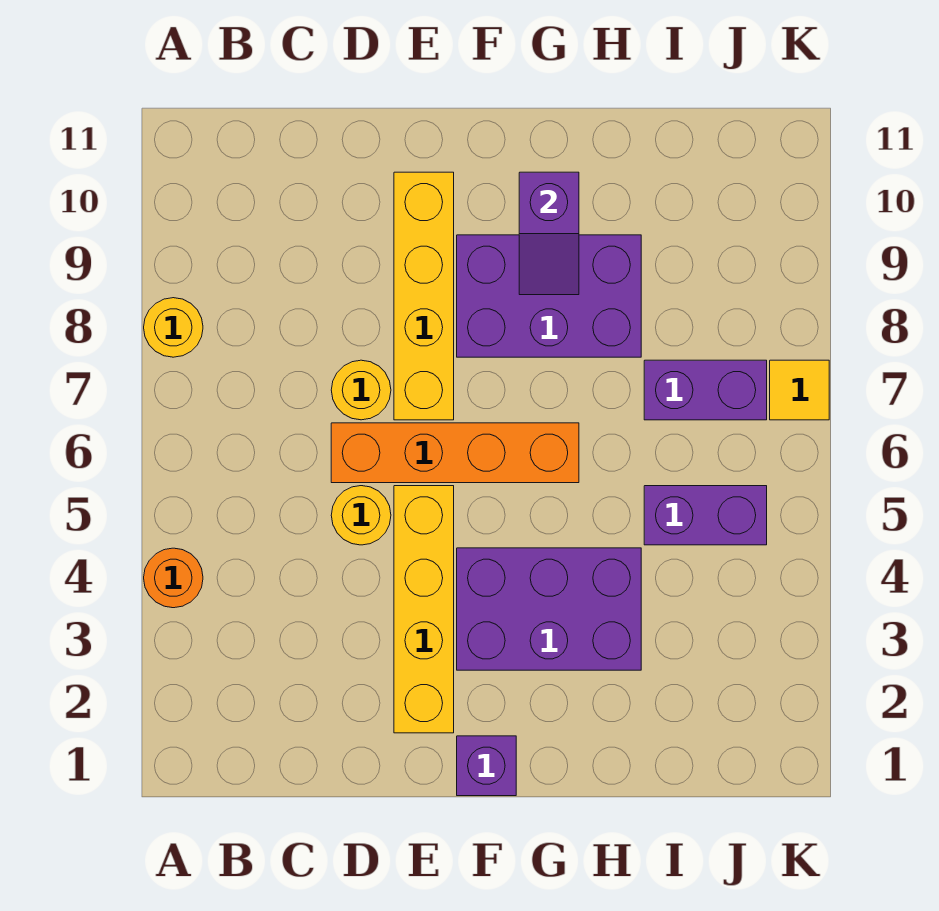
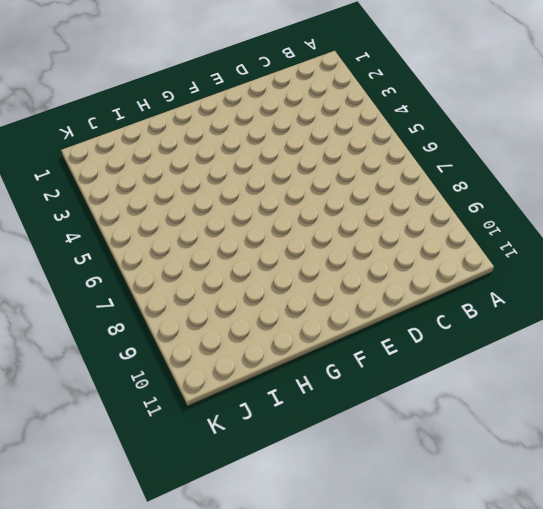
none -> orange 1x1 round brick [144,548,203,608]
none -> yellow 1x1 round brick [144,298,203,357]
none -> yellow 1x1 round brick [331,486,391,545]

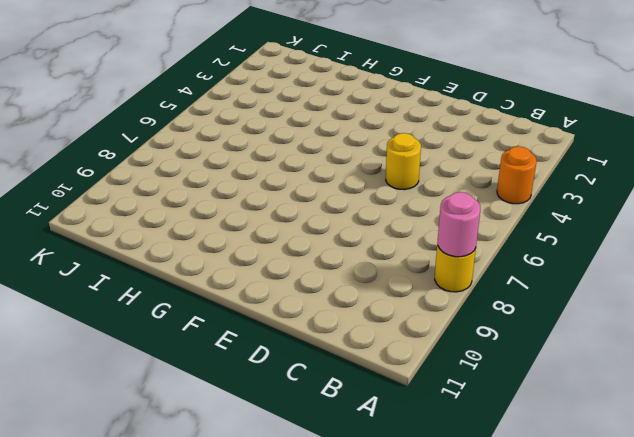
pink 1x1 round brick [438,192,480,257] -> none
none -> orange 1x4 brick [331,423,579,483]
none -> yellow 1x1 round brick [331,360,391,420]
none -> yellow 1x4 brick [394,486,454,733]

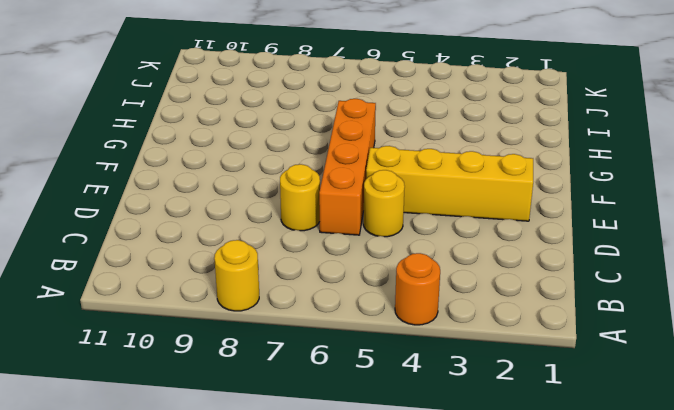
none -> yellow 1x4 brick [394,172,454,420]
none -> purple 1x1 brick [457,736,516,796]
none -> purple 2x3 brick [457,548,641,670]

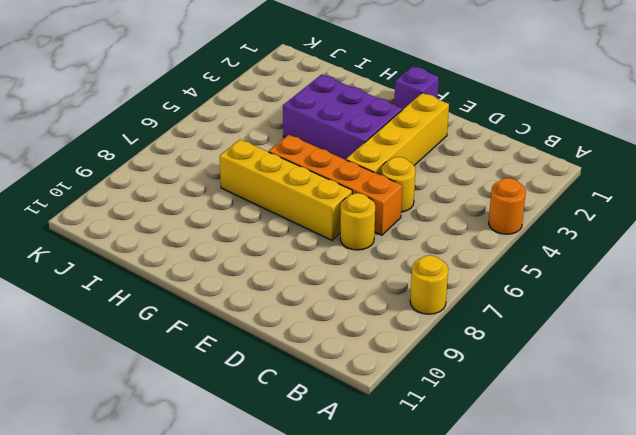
yellow 1x4 brick [220,139,352,240] -> yellow 1x4 brick turned to [394,172,454,420]
none -> purple 2x3 brick [457,235,641,357]
none -> purple 1x2 brick [644,486,767,545]
none -> purple 1x2 brick [644,360,767,420]

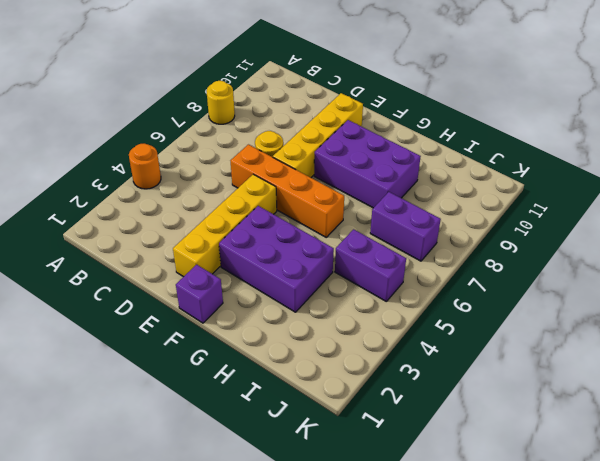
none -> yellow 1x1 round brick [331,486,391,545]
none -> yellow 1x1 tile [770,360,829,420]
none -> purple 1x2 slope [519,172,579,295]

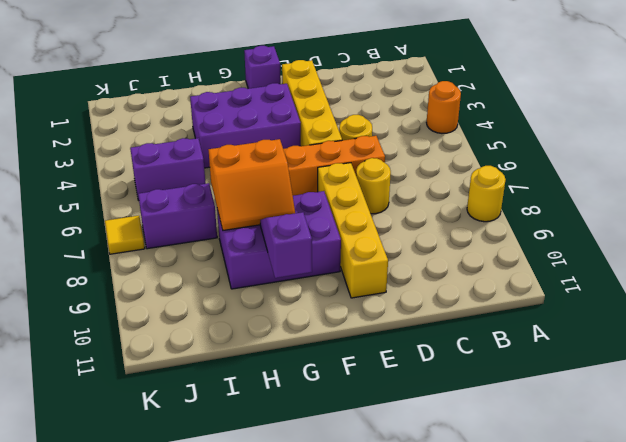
orange 2x2 slope [208,139,295,230] -> none

